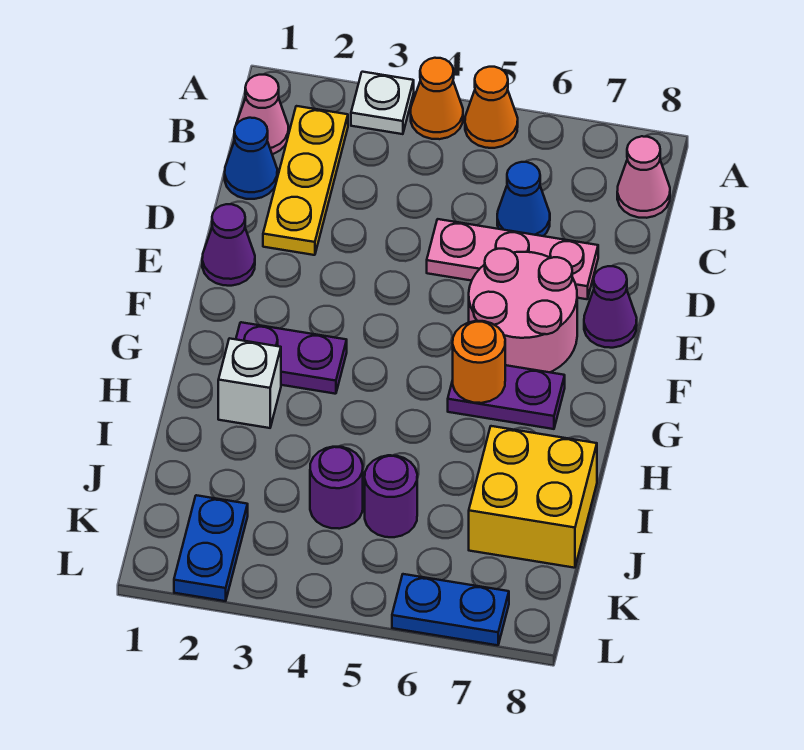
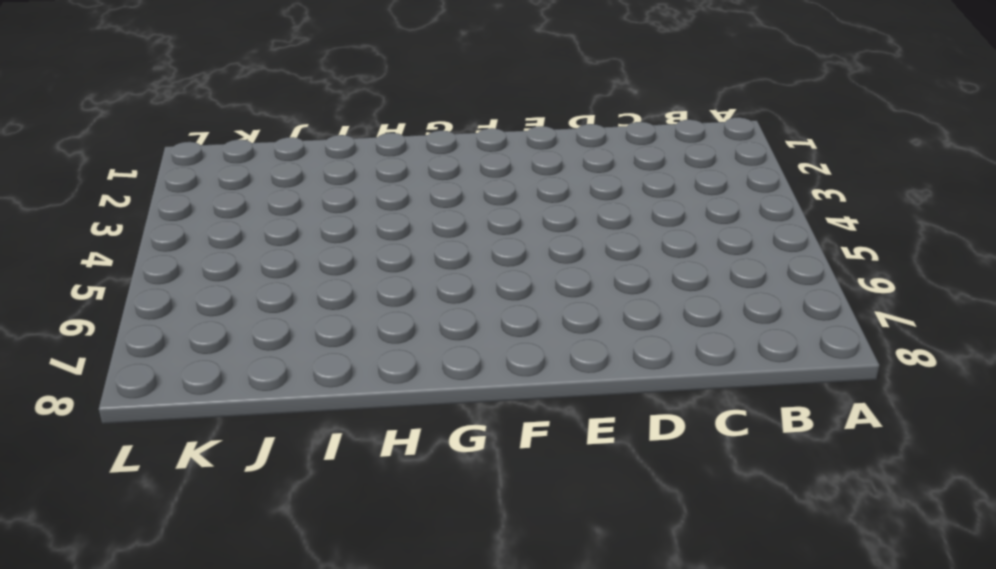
none -> white 1x1 plate [351,72,414,134]
none -> orange 1x1 cone [411,58,463,139]
none -> orange 1x1 cone [465,67,518,148]

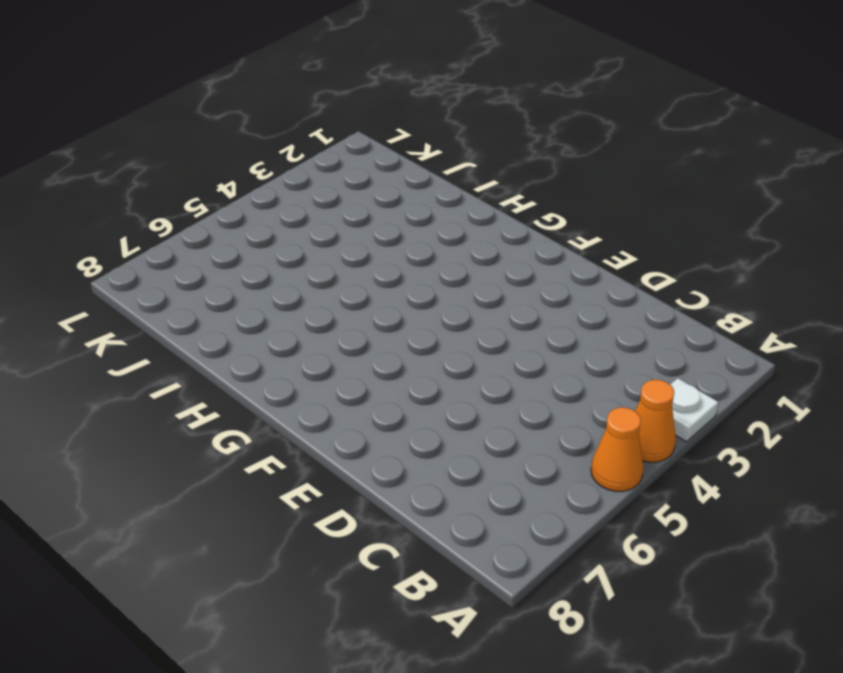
none -> pink 1x1 cone [236,75,288,154]
none -> yellow 1x3 plate [263,106,348,255]
none -> pink 1x1 cone [617,136,670,218]

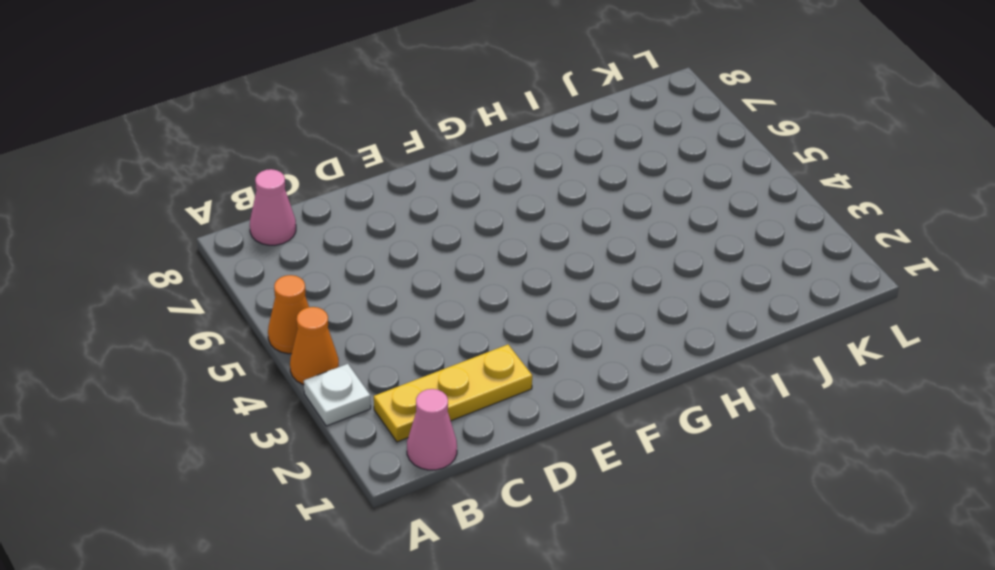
none -> blue 1x1 cone [225,118,277,199]
none -> blue 1x1 cone [497,162,550,236]
none -> pink 1x3 plate [427,219,598,299]

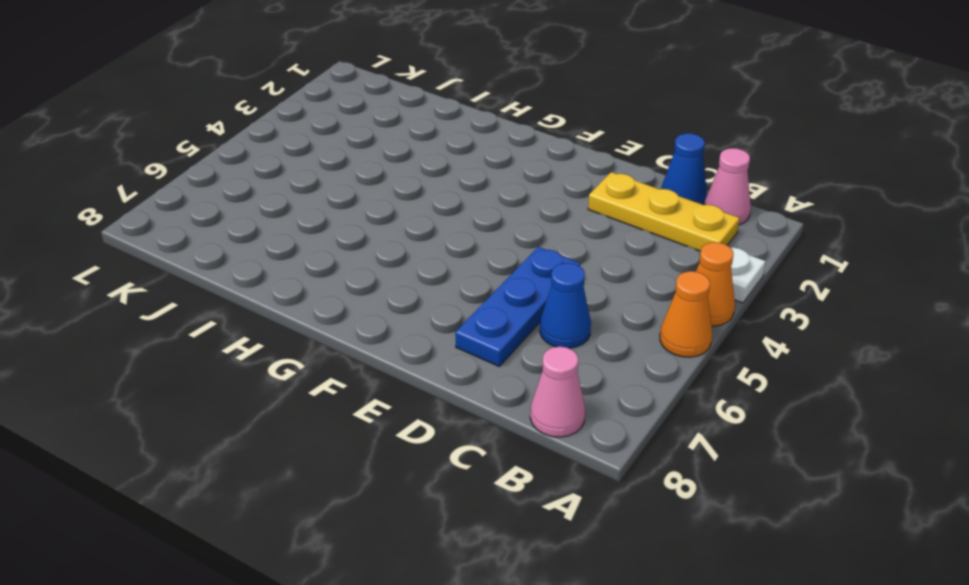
blue 1x3 plate [455,247,580,366] -> pink 1x3 plate [427,219,598,299]
none -> purple 1x1 cone [202,204,255,286]
none -> pink 2x2 round brick [469,249,577,372]
none -> purple 1x1 cone [584,266,637,348]

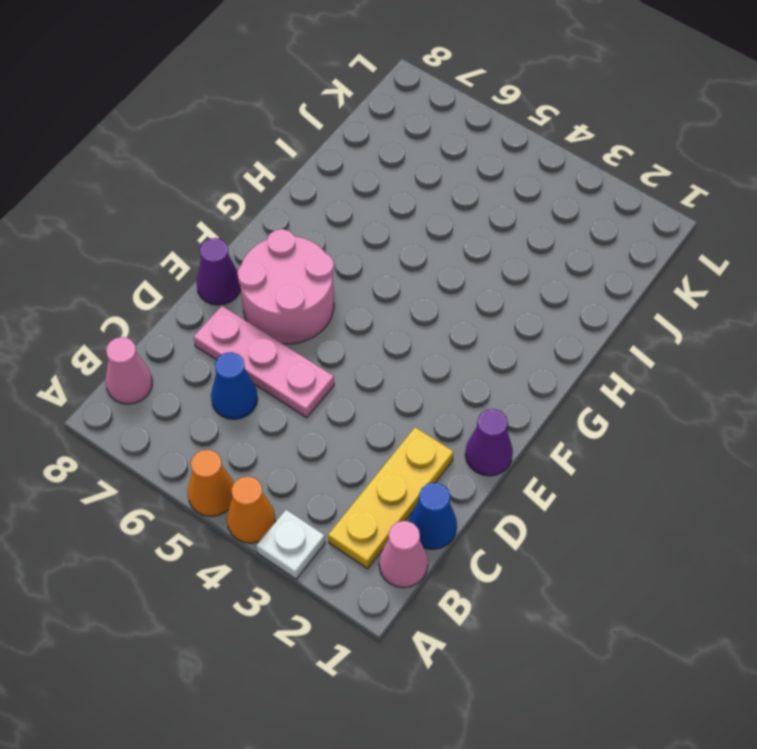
none -> purple 1x2 plate [236,322,347,394]
none -> purple 1x2 plate [448,365,565,429]
none -> white 1x1 brick [218,338,281,428]

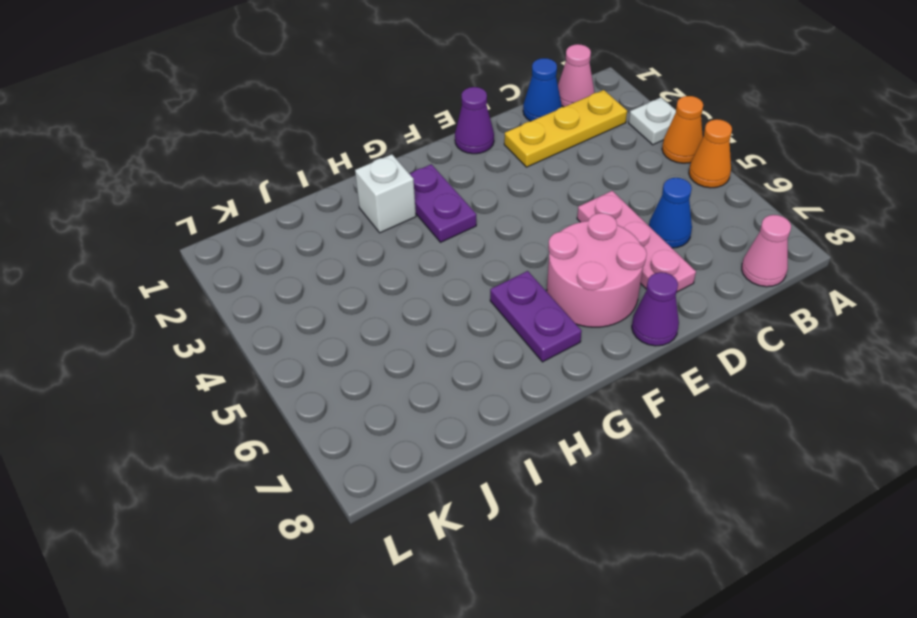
none -> yellow 2x2 brick [469,426,597,568]
none -> purple 1x1 round brick [310,447,363,529]
none -> purple 1x1 round brick [365,455,417,537]

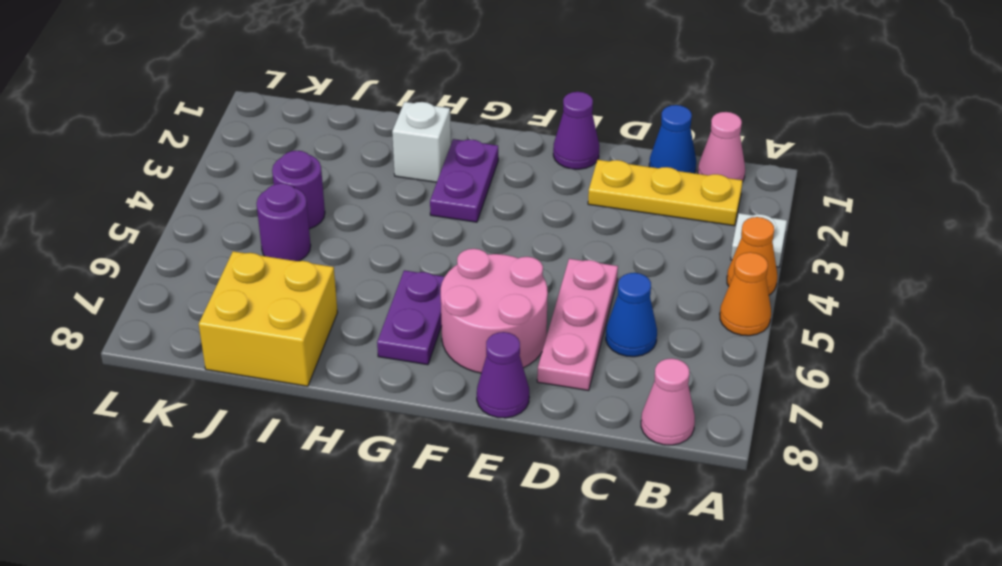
none -> blue 1x2 plate [174,495,248,601]
none -> blue 1x2 plate [392,574,509,645]
none -> orange 1x1 round brick [453,321,505,403]

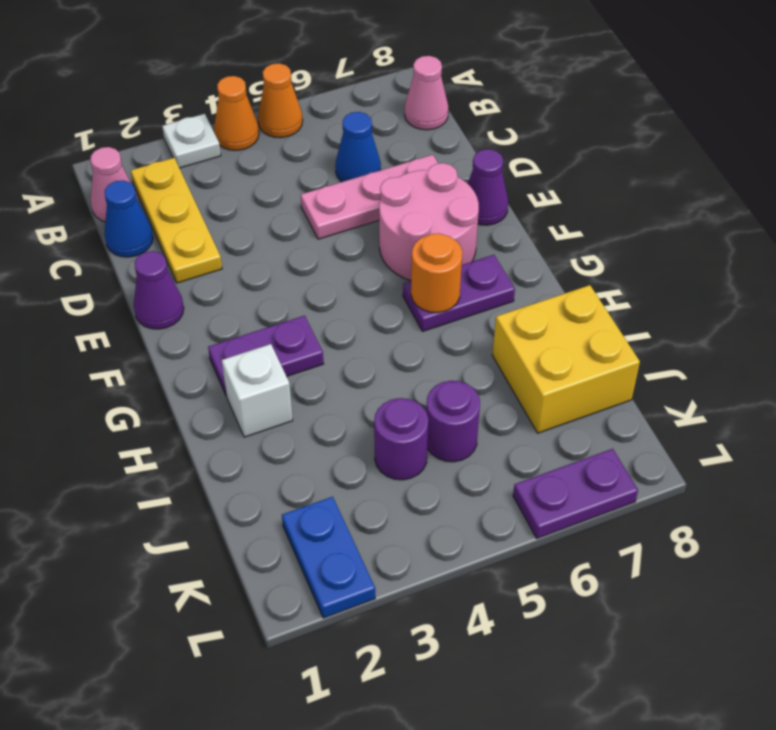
purple 1x2 plate [513,449,638,538] -> blue 1x2 plate [392,574,509,645]

